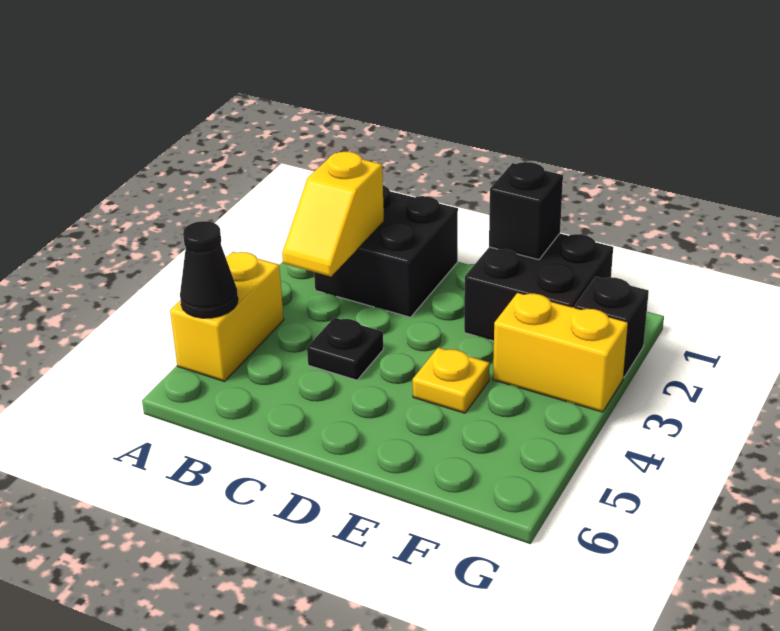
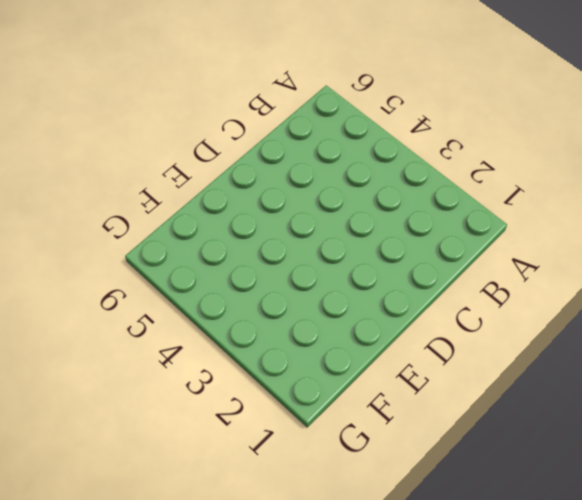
none -> yellow 1x2 brick [170,252,284,381]
none -> black 2x2 brick [314,185,458,317]

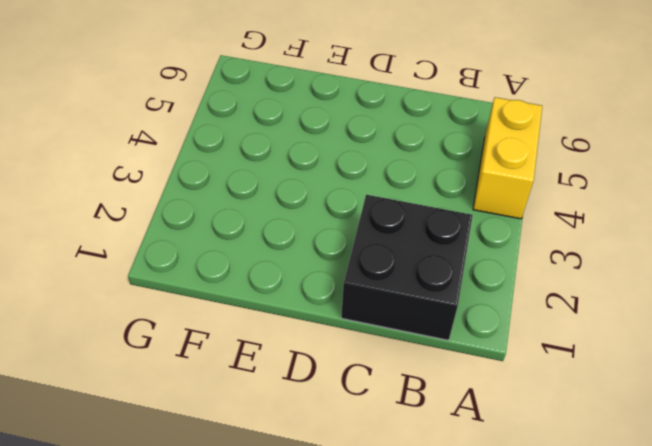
none -> black 1x1 plate [307,317,383,380]
none -> black 2x2 brick [464,234,613,341]

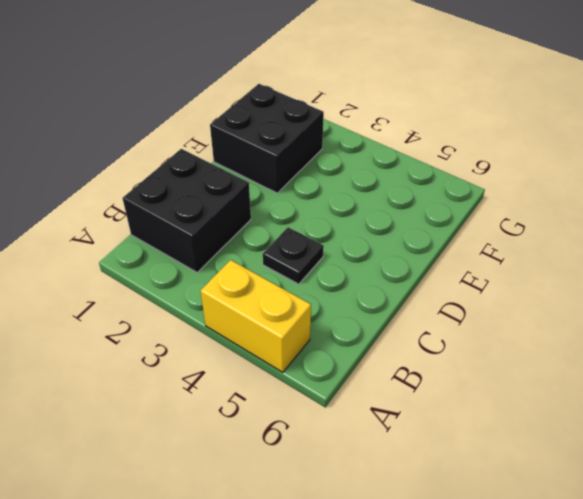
none -> yellow 1x1 plate [413,348,490,413]
none -> yellow 1x2 brick [493,293,628,412]

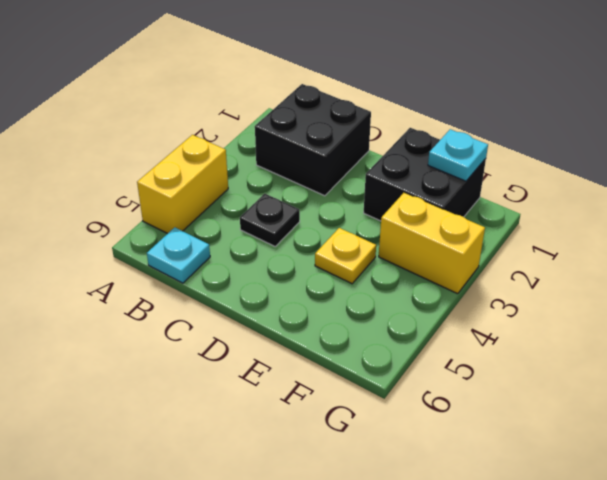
cyan 1x1 plate [147,227,210,283] -> none
cyan 1x1 plate [428,129,488,181] -> none
none -> black 1x1 brick [574,277,649,378]
none -> black 1x1 cone [180,221,238,318]

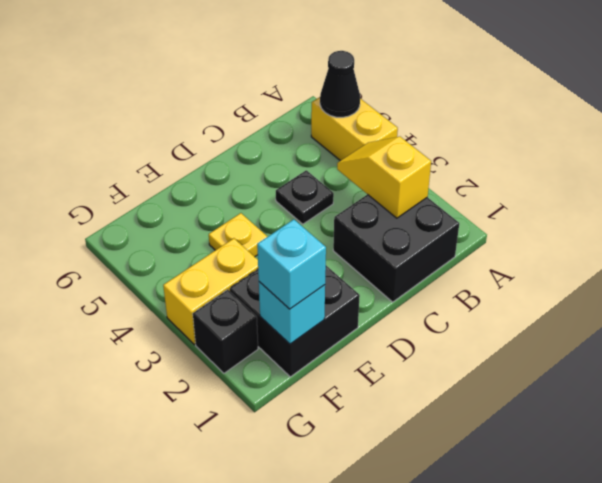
cyan 1x1 brick [259,282,325,344] -> none
cyan 1x1 brick [257,219,326,309] -> none
none -> black 1x1 brick [489,162,563,260]

